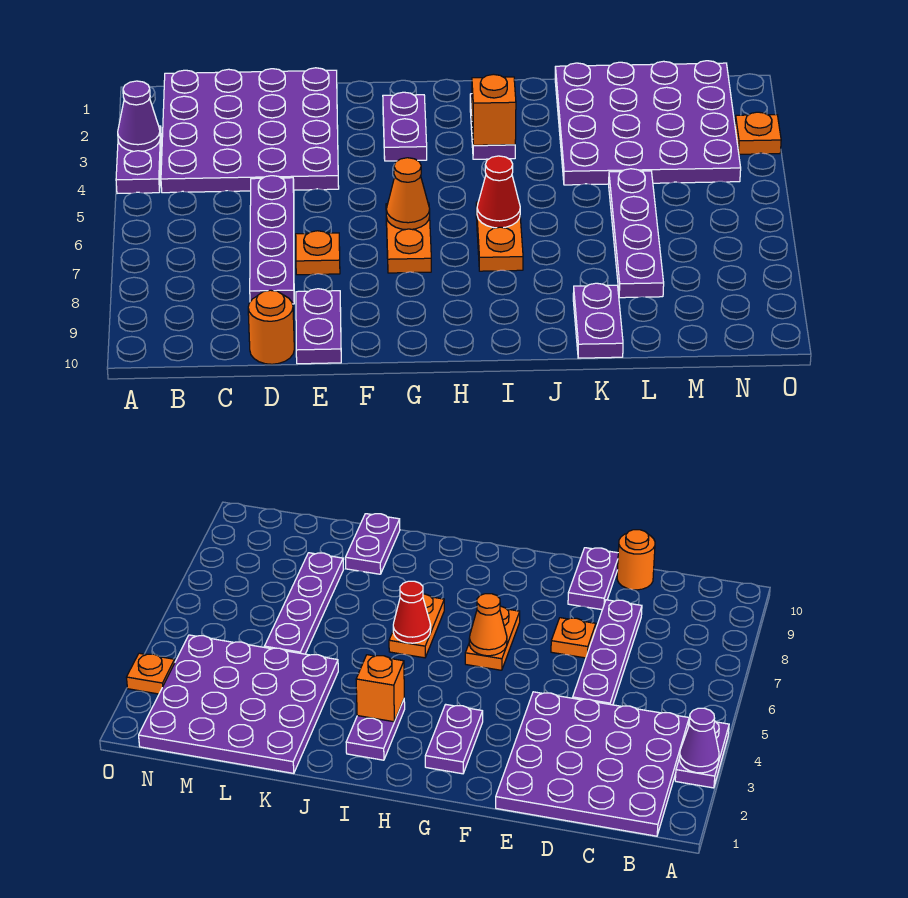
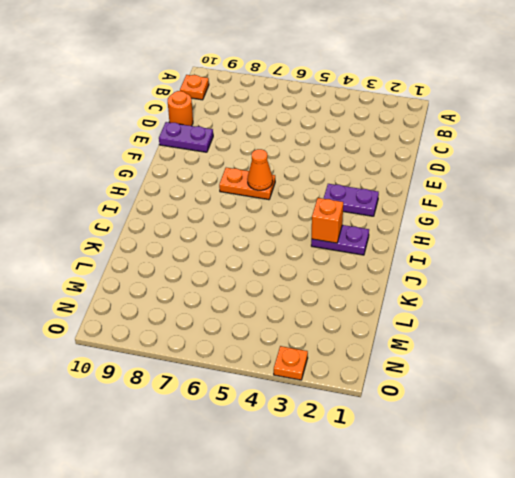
orange 1x1 plate [180,75,209,100] -> orange 1x1 plate moved to [296,231,340,275]
none -> purple 1x2 plate [116,126,161,193]
none -> purple 4x4 plate [161,68,339,193]
none -> purple 1x4 plate [250,176,294,304]

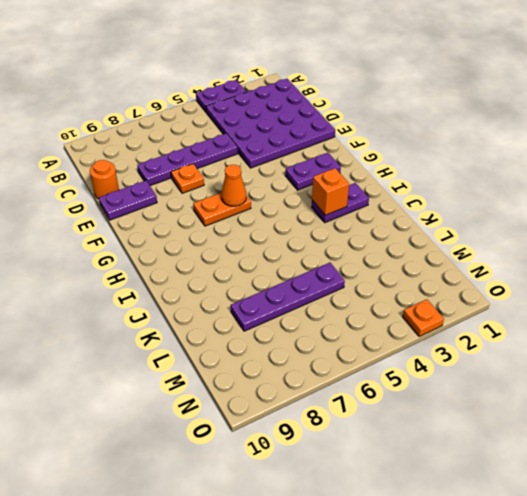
none -> orange 1x2 plate [476,202,523,271]
none -> purple 4x4 plate [555,61,741,185]
none -> purple 1x2 plate [573,283,623,358]

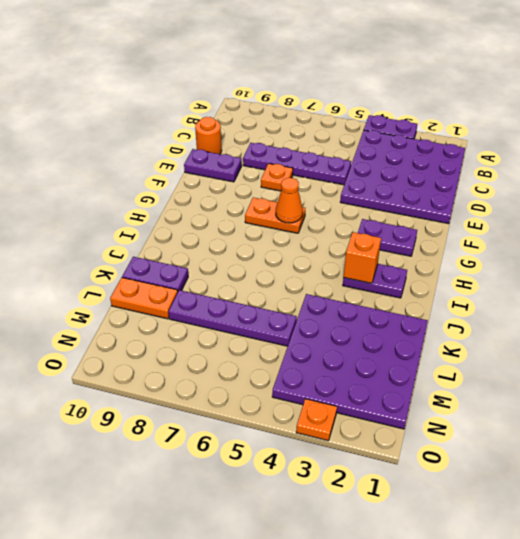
orange 1x2 plate [110,278,178,319] -> orange 1x2 plate moved to [476,202,523,271]
none -> purple 1x1 cone [118,81,160,151]
none -> red 1x1 cone [477,156,520,228]

